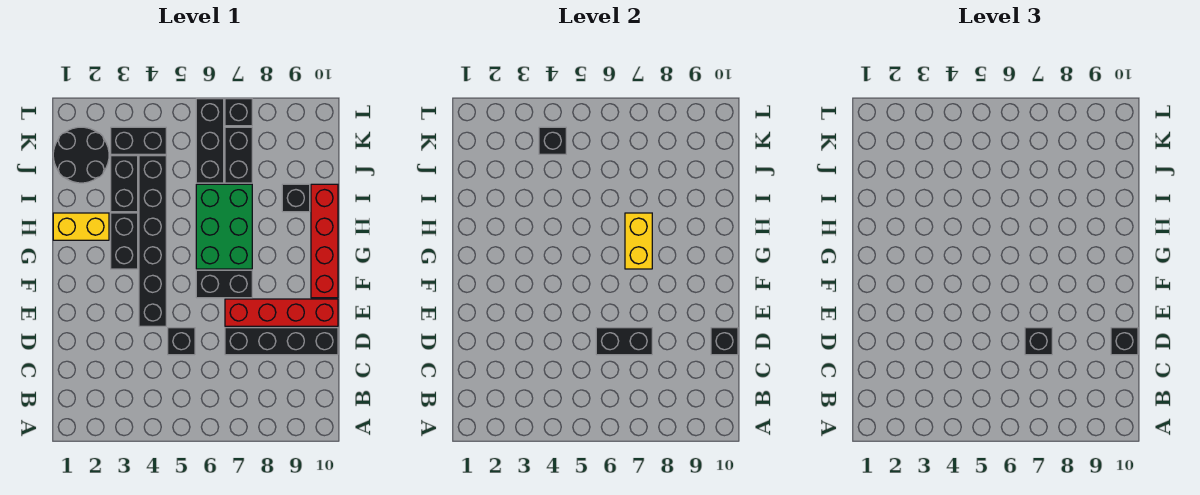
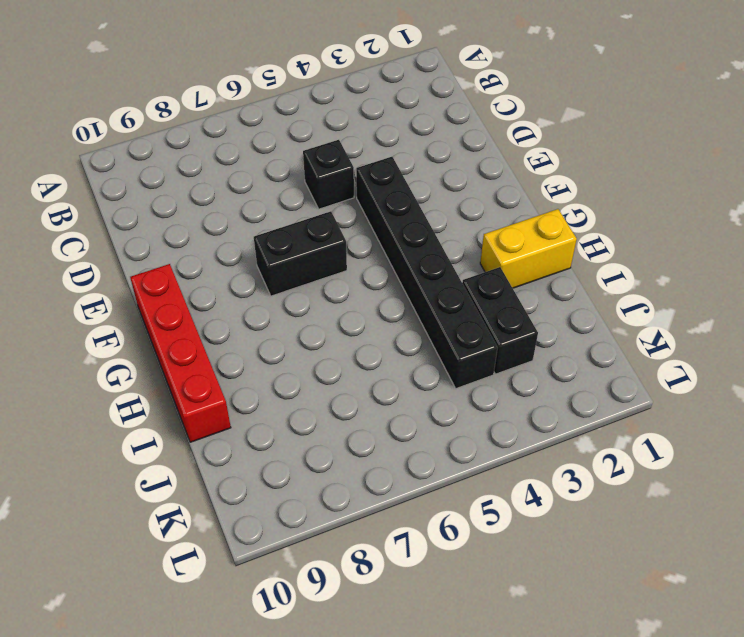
none -> black 1x4 brick [225,328,338,355]
none -> red 1x4 brick [225,299,338,326]
none -> black 1x2 brick [111,213,138,269]

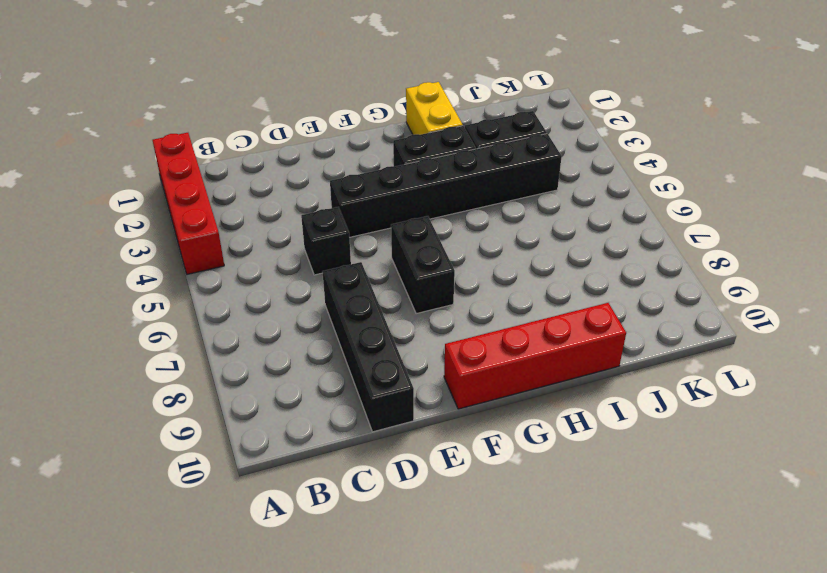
red 1x4 brick [152,133,224,274] -> red 1x4 brick moved to [225,299,338,326]
none -> green 2x3 brick [196,184,252,269]
none -> black 1x1 brick [282,184,310,212]
none -> black 2x2 round brick [53,127,109,183]

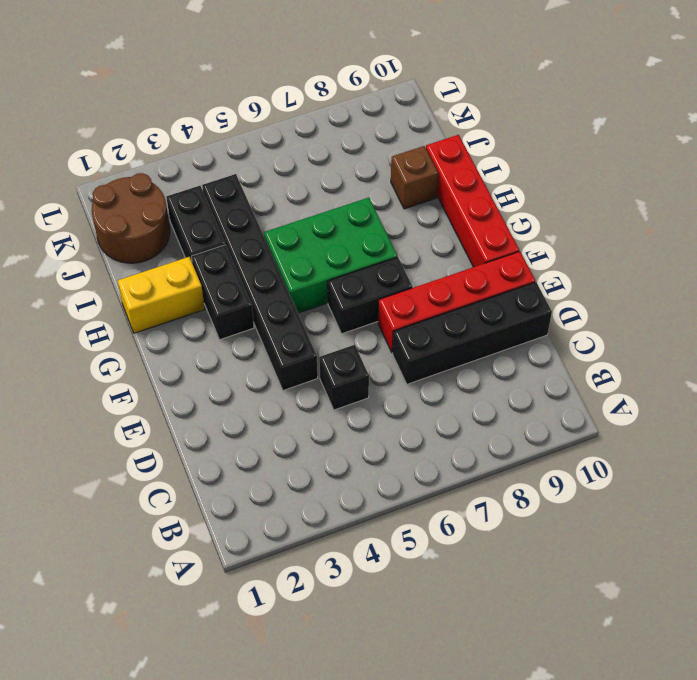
green 2x3 brick [264,197,397,313] -> green 2x3 brick turned to [196,184,252,269]
brown 1x1 brick [391,146,438,209] -> black 1x1 brick [282,184,310,212]
brown 2x2 round brick [92,173,170,263] -> black 2x2 round brick [53,127,109,183]
none -> black 1x3 brick [196,99,224,183]
none -> black 1x2 brick [225,127,252,183]
none -> black 1x2 brick [111,127,166,154]

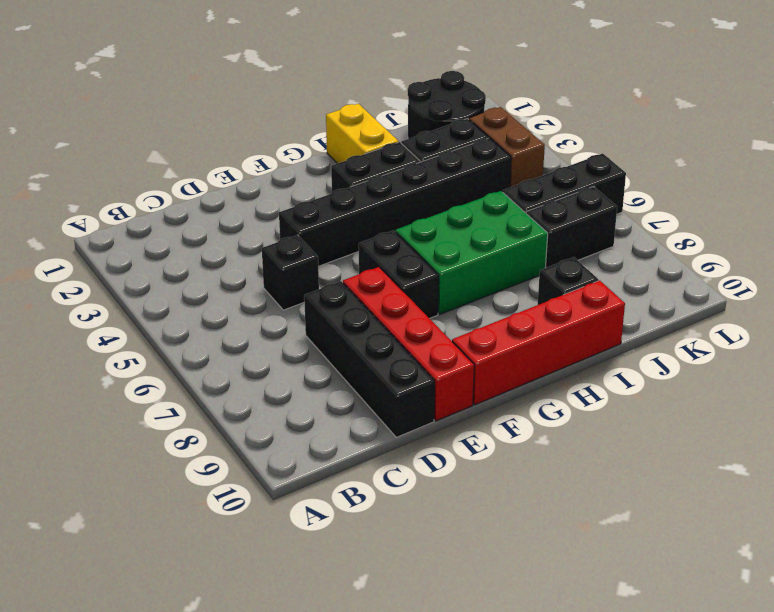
brown 1x2 brick [469,107,545,187] -> black 1x2 brick [111,127,166,154]
none -> black 1x1 brick [225,99,252,126]
none -> black 1x2 brick [596,328,652,355]
none -> black 1x1 brick [711,328,738,355]

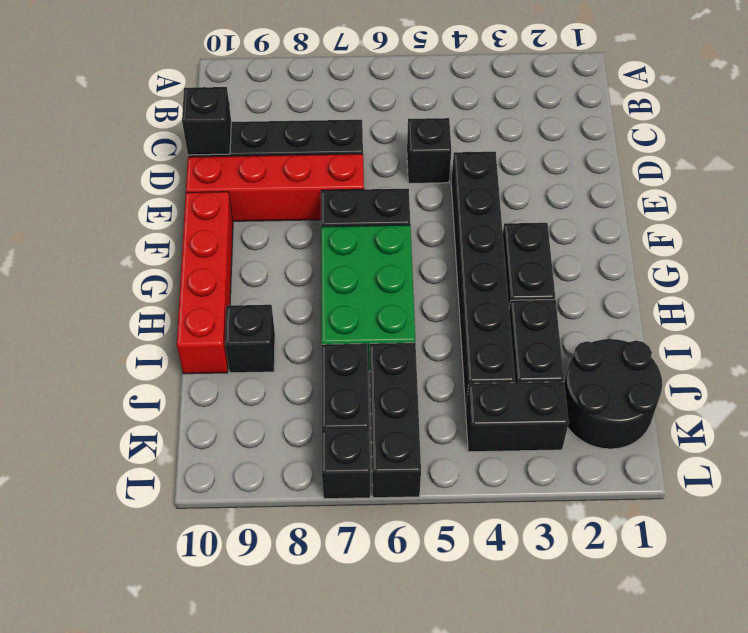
none -> yellow 1x2 brick [53,213,109,240]
none -> black 1x2 brick [596,328,652,355]
none -> yellow 1x2 brick [625,213,652,269]

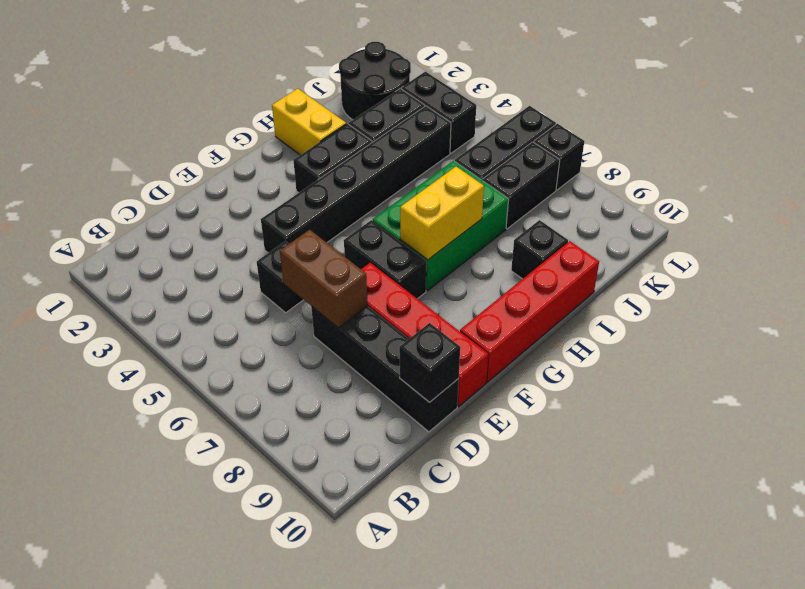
brown 1x2 brick [280,230,368,328] -> black 1x2 brick [596,328,652,355]
none -> black 1x1 brick [539,127,566,154]
none -> black 1x1 brick [1025,328,1052,355]
none -> black 1x1 brick [1111,328,1138,355]

